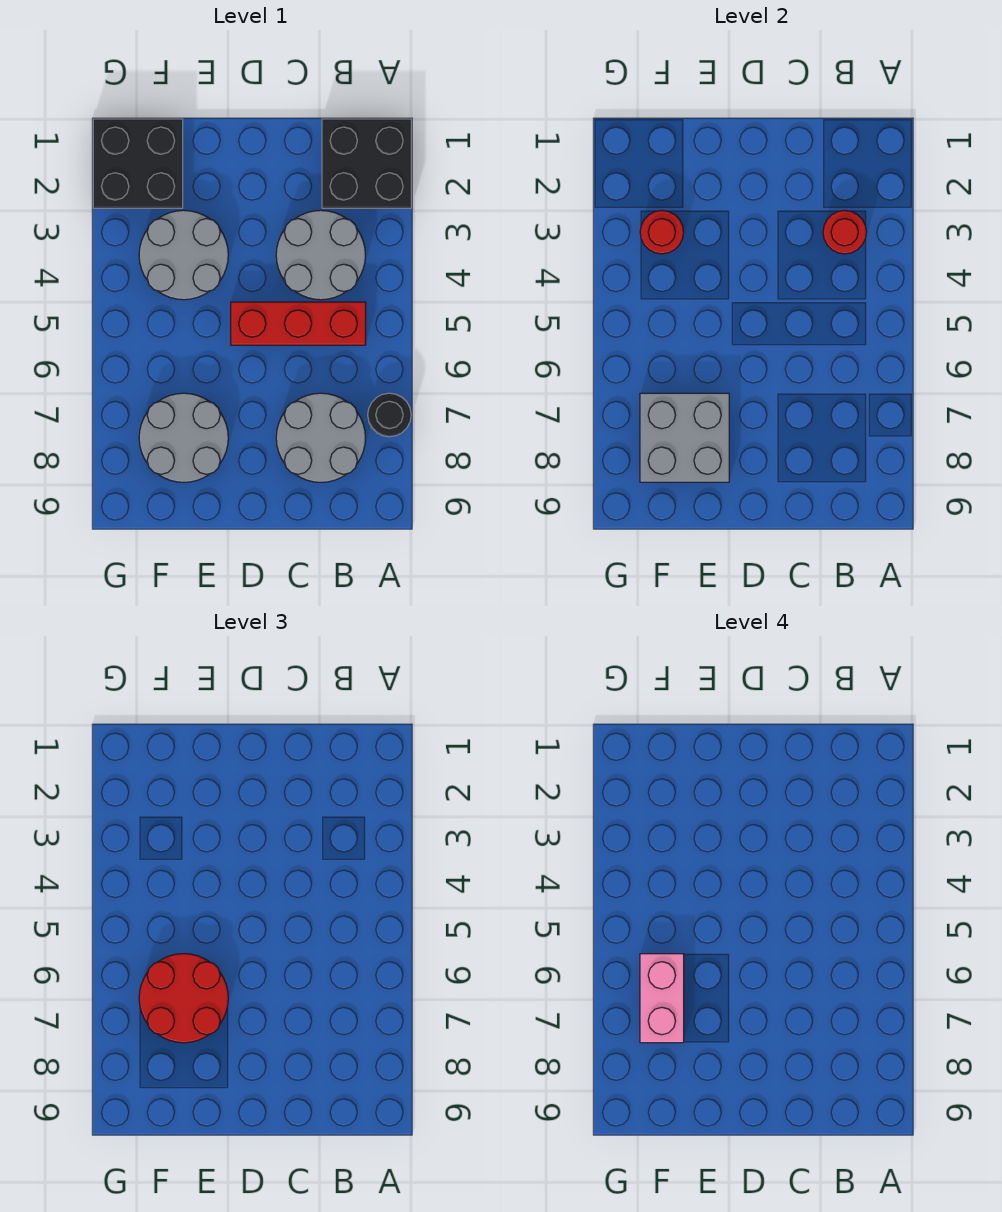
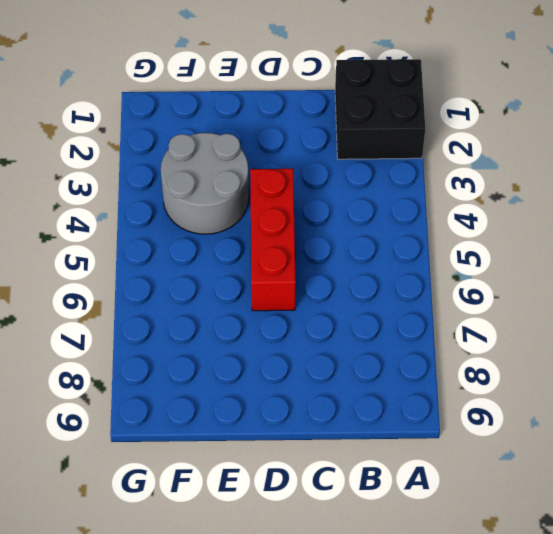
red 1x3 brick [250,169,296,311] -> red 1x3 brick turned to [231,302,366,345]
none -> black 1x1 round brick [368,393,411,437]
none -> grey 2x2 round brick [276,210,365,300]
none -> grey 2x2 round brick [276,393,365,482]

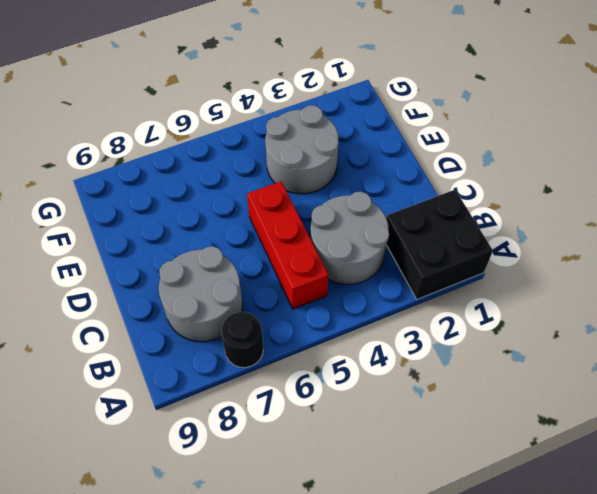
none -> grey 2x2 round brick [139,393,228,482]
none -> black 2x2 brick [93,119,183,208]
none -> red 1x1 round brick [823,210,866,254]

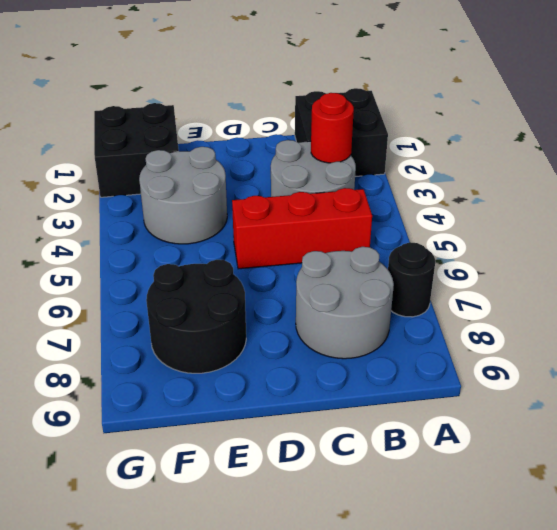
black 2x2 round brick [146,260,246,373] -> grey 2x2 round brick [139,393,228,482]
none -> grey 2x2 brick [640,393,729,482]
none -> red 1x1 round brick [640,210,684,254]
none -> red 2x2 round brick [139,954,228,1043]

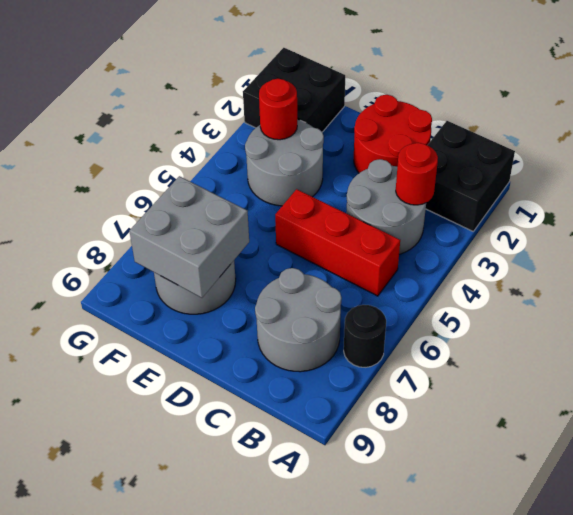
red 2x2 round brick [354,95,432,173] -> red 2x2 round brick moved to [139,954,228,1043]
none -> pink 1x2 brick [640,954,684,1043]

